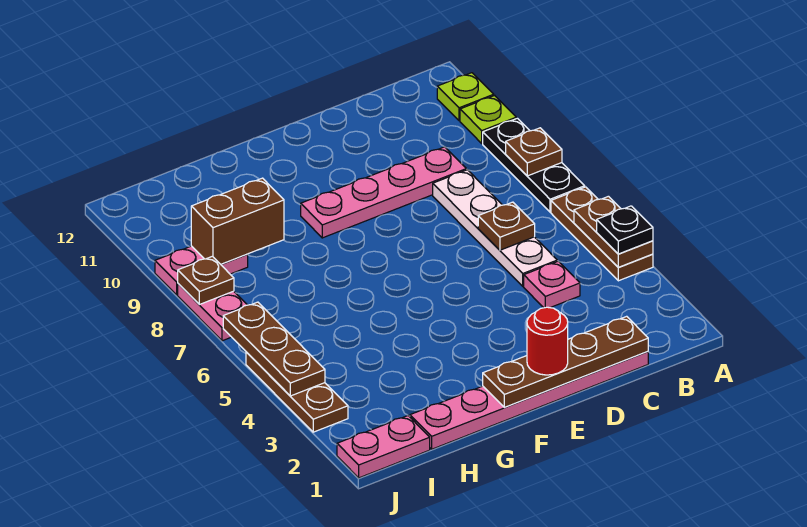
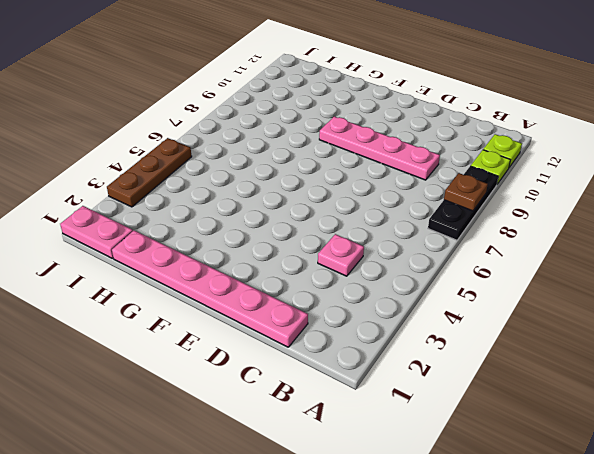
none -> brown 1x3 plate [551,187,653,281]
none -> white 1x4 plate [433,170,557,286]
none -> pink 1x2 plate [155,246,248,295]

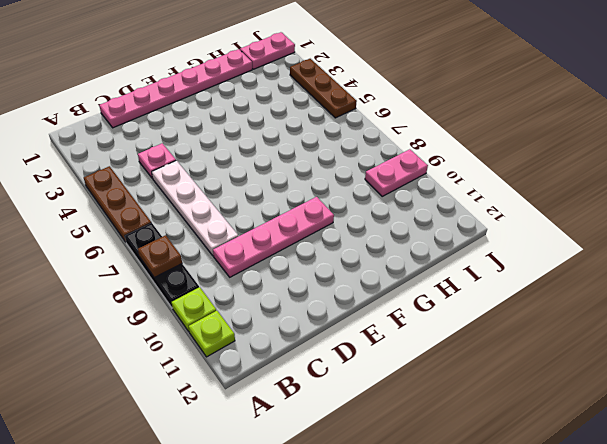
none -> pink 1x2 plate [178,284,247,341]
none -> brown 1x2 plate [574,196,653,267]
none -> brown 1x4 plate [483,316,648,407]

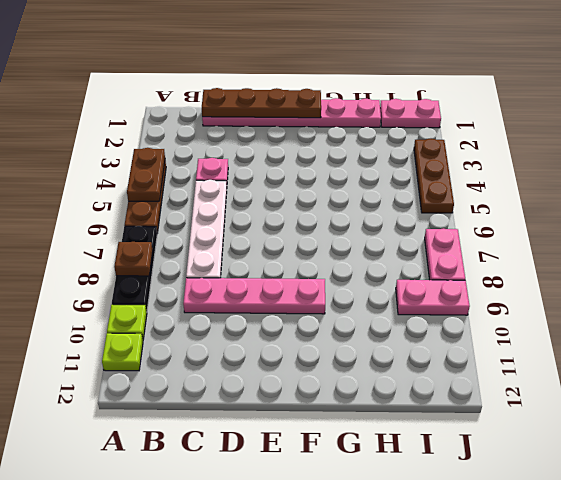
none -> brown 1x1 plate [478,202,535,250]
none -> brown 1x2 brick [191,178,284,264]
none -> brown 1x3 plate [223,302,325,396]

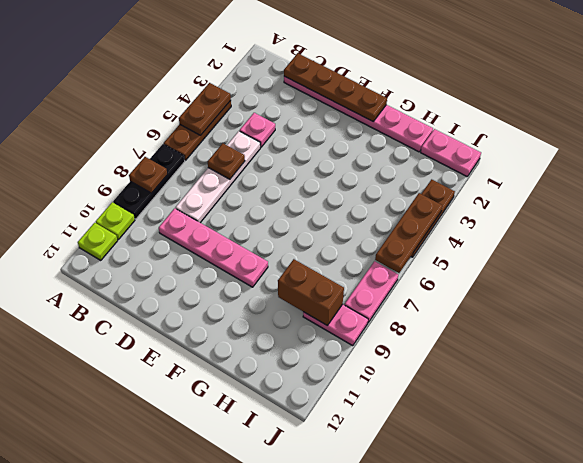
none -> brown 1x1 plate [178,256,234,304]
none -> black 1x1 plate [597,206,653,254]
none -> red 1x1 round brick [527,307,568,375]

